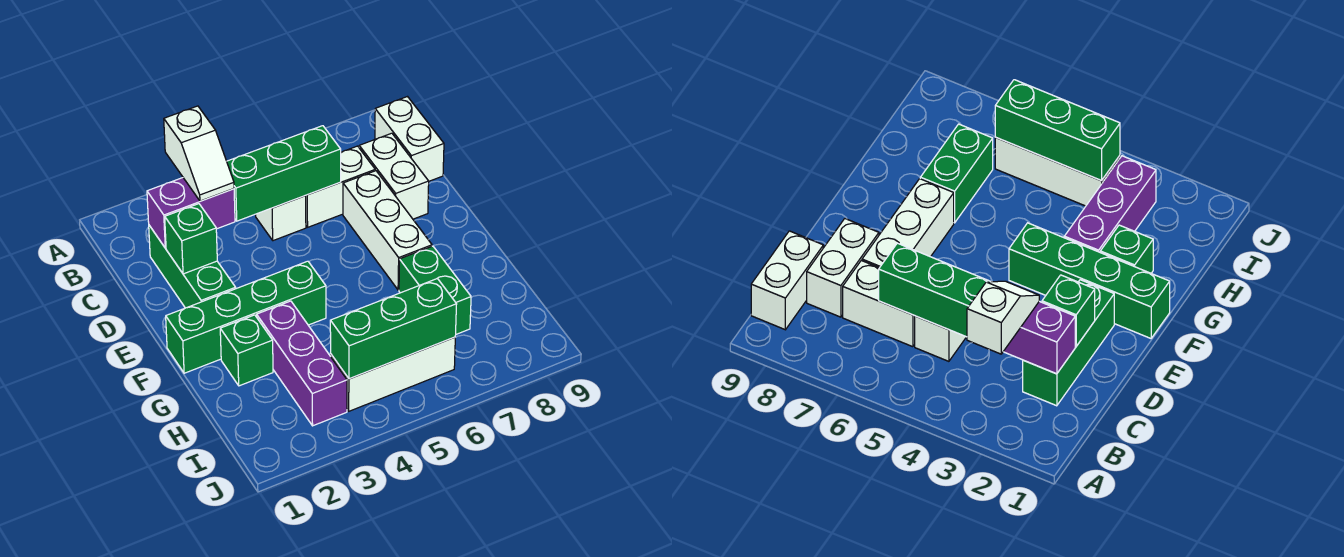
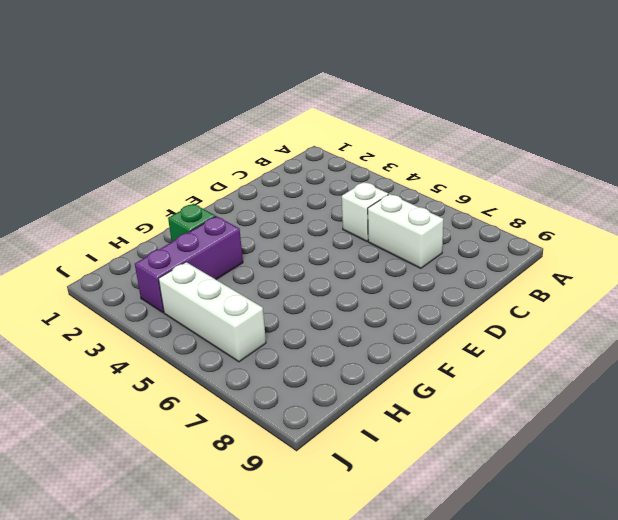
none -> white 1x2 brick [375,97,444,181]
none -> green 1x3 brick [149,225,236,308]
none -> white 1x2 brick [359,133,429,219]

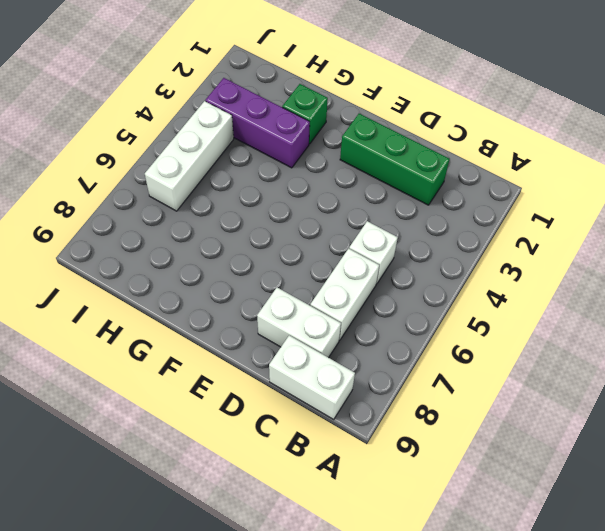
none -> white 1x3 brick [343,171,432,290]
none -> green 1x4 brick [166,261,326,373]
none -> green 1x2 brick [399,246,471,334]

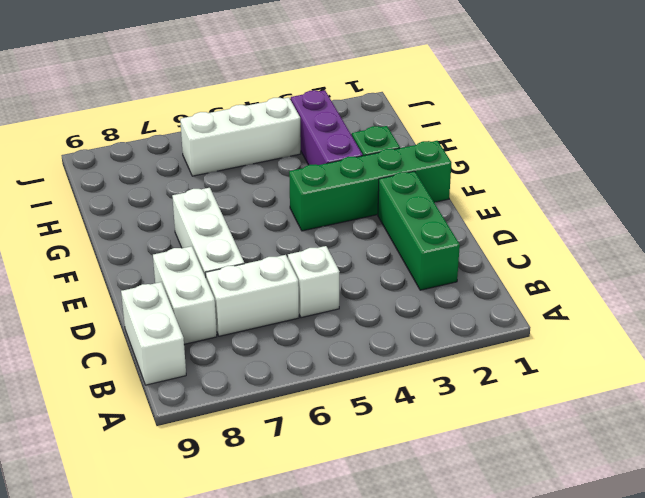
none -> green 1x2 brick [399,246,471,334]
none -> purple 1x2 brick [147,178,235,248]
none -> green 1x3 brick [227,126,341,221]

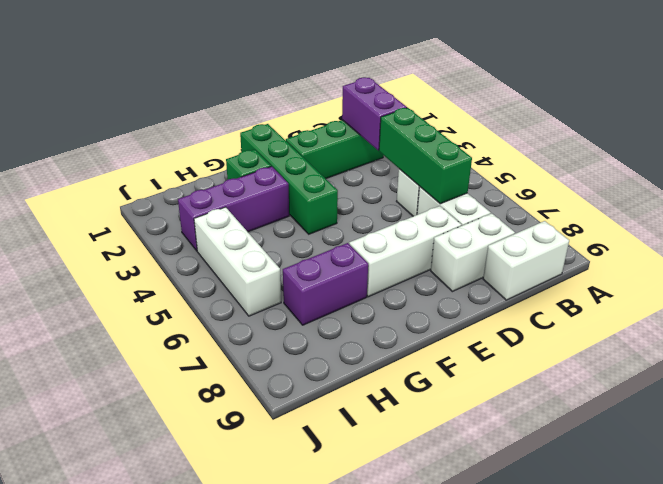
purple 1x2 brick [283,243,368,325] -> green 1x2 brick [399,246,471,334]
none -> green 1x1 brick [165,204,217,274]
none -> green 1x3 brick [330,278,457,379]
none -> white 1x2 slope [164,106,234,201]

